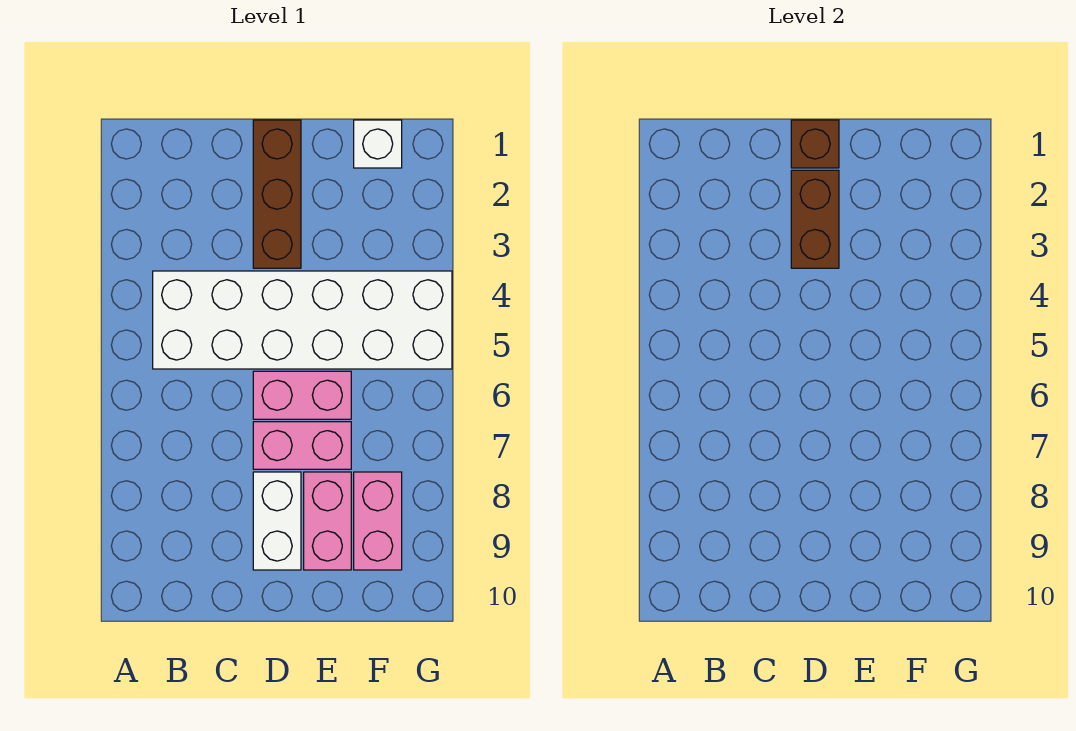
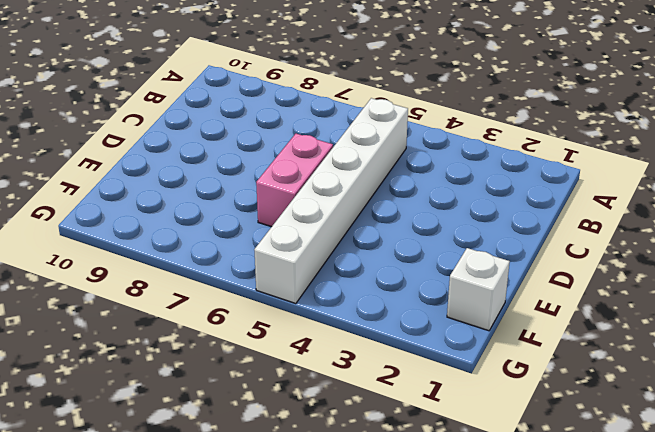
white 1x6 brick [254,98,408,304] -> white 2x6 brick [153,271,452,369]
none -> brown 1x3 brick [253,120,301,268]
none -> pink 1x2 brick [253,422,351,469]

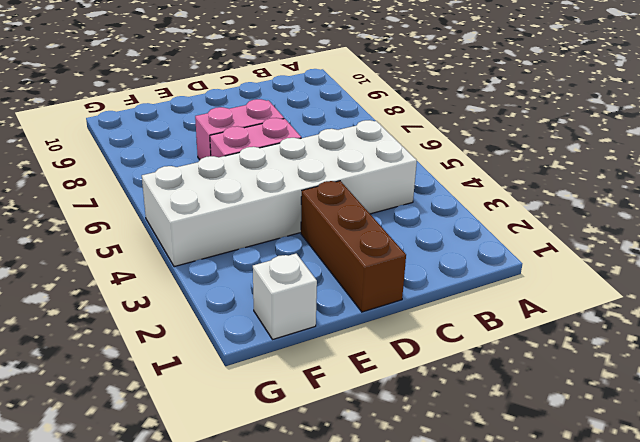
none -> white 1x2 brick [253,472,301,570]
none -> pink 1x2 brick [304,472,351,570]

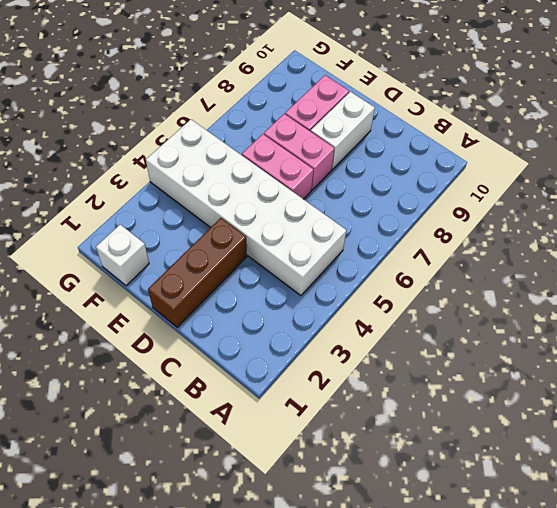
none -> pink 1x2 brick [354,472,402,570]
none -> brown 1x1 brick [791,120,839,168]

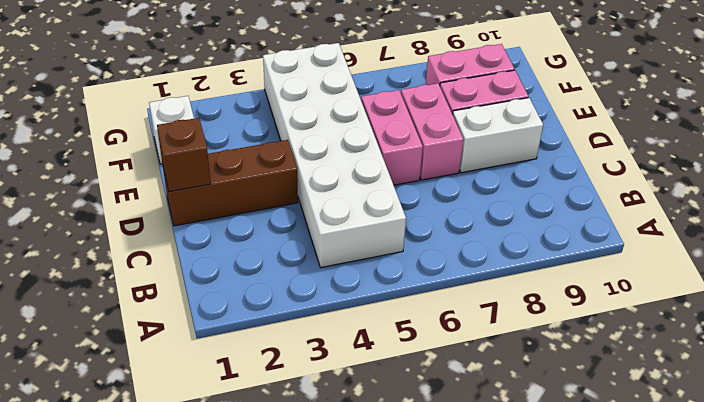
none -> brown 1x2 brick [791,170,839,268]

